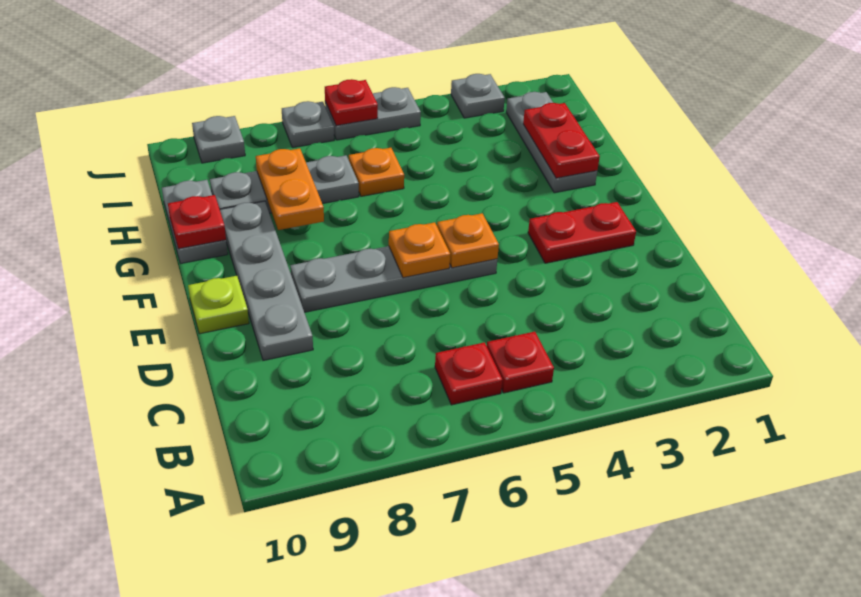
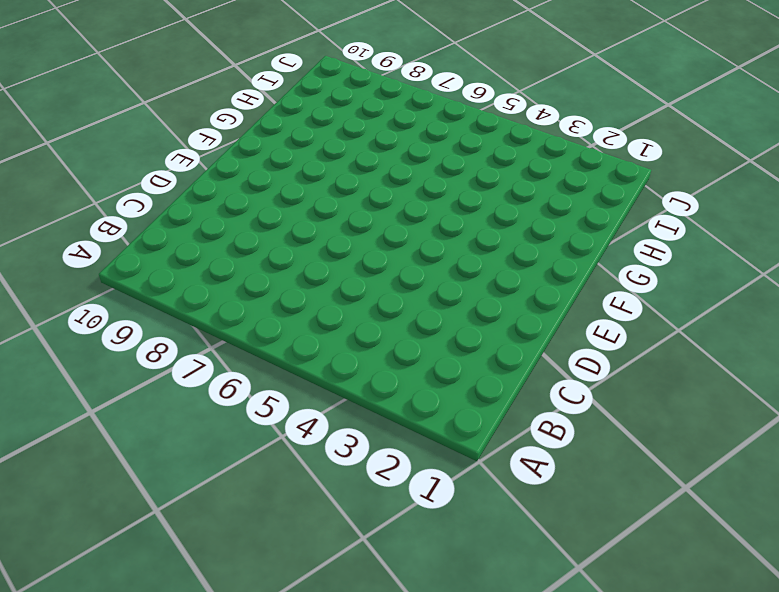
none -> red 1x1 plate [487,332,554,393]
none -> red 1x1 plate [435,342,502,405]
none -> grey 1x4 plate [220,201,313,360]

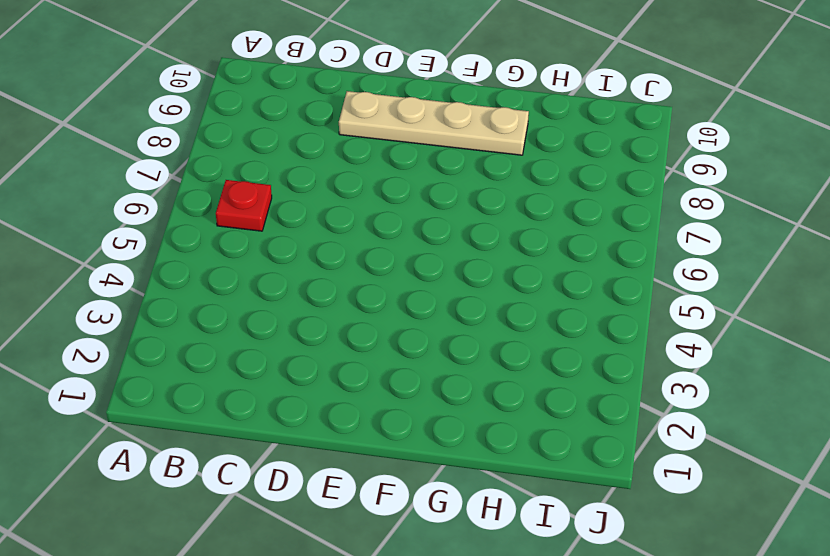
tan 1x4 plate [339,91,529,155] -> grey 1x4 plate [220,201,313,360]
none -> red 1x1 plate [487,332,554,393]
none -> red 1x2 plate [528,202,636,263]
none -> grey 1x4 plate [290,246,497,312]

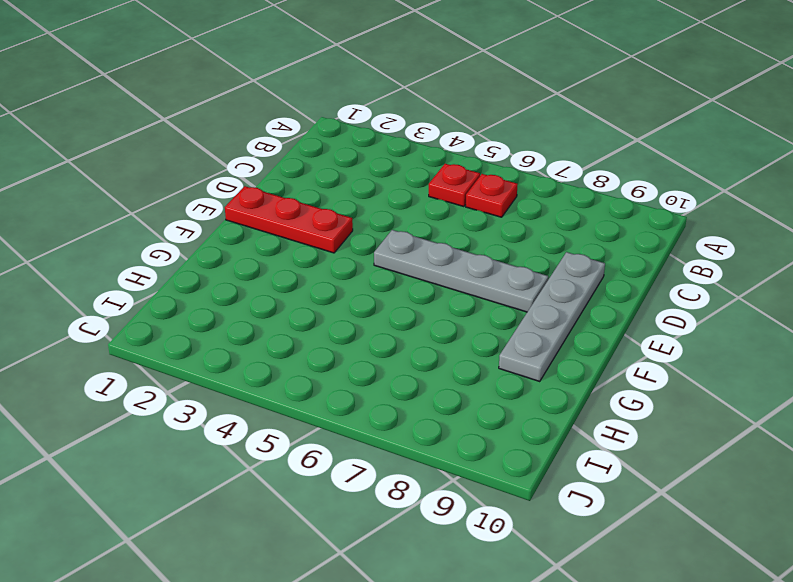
red 1x3 plate [225,186,353,253] -> red 1x2 plate [528,202,636,263]
none -> lime 1x1 plate [188,276,249,334]
none -> grey 1x3 plate [506,92,597,193]
none -> grey 1x2 plate [162,180,228,263]

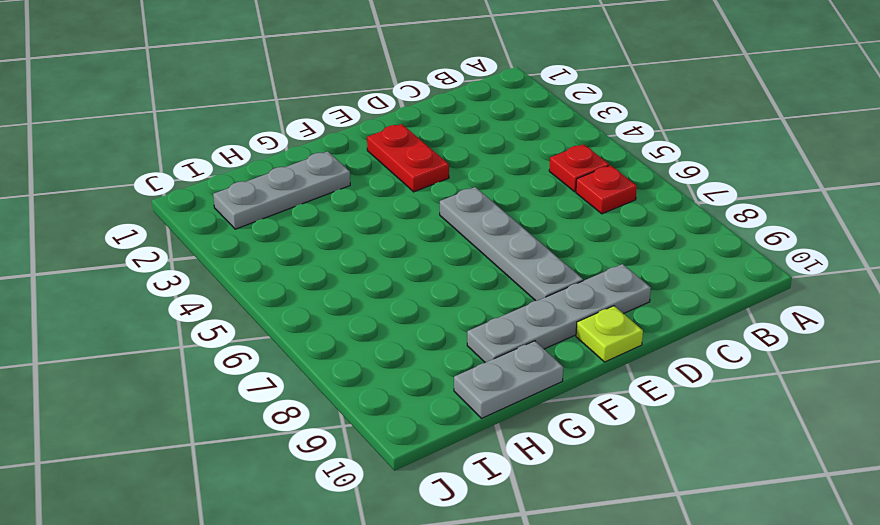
none -> orange 1x1 plate [349,148,404,196]
none -> grey 1x3 plate [210,155,359,213]
none -> grey 1x1 plate [451,74,505,118]

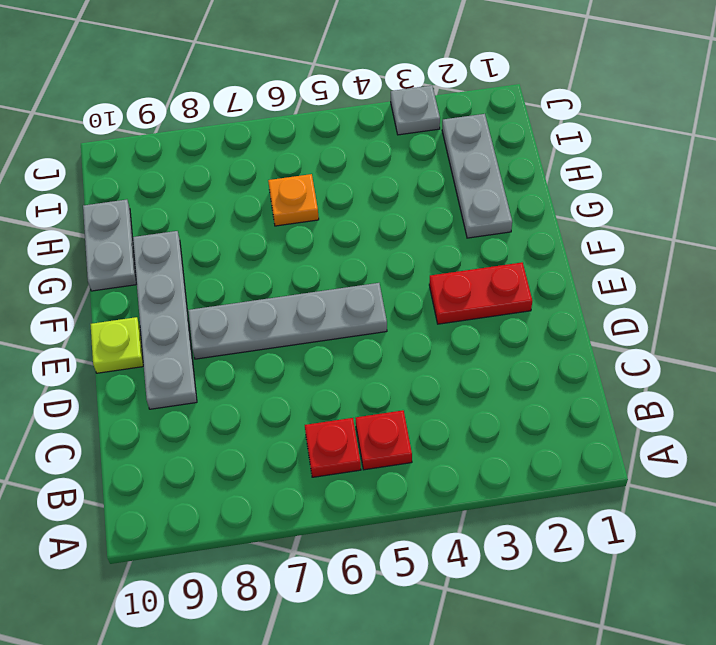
none -> grey 1x3 plate [210,155,359,213]
none -> grey 1x2 plate [325,87,421,140]
none -> grey 1x1 plate [282,101,334,148]

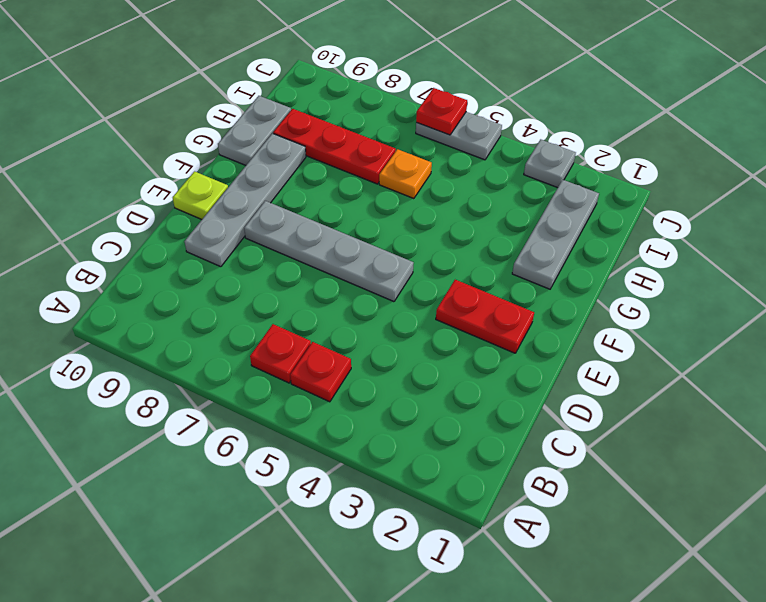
red 1x3 plate [273,109,396,184] -> grey 1x3 plate [210,155,359,213]
none -> grey 1x1 plate [282,101,334,148]
none -> grey 1x1 plate [192,116,245,163]
none -> orange 1x1 plate [437,213,499,268]

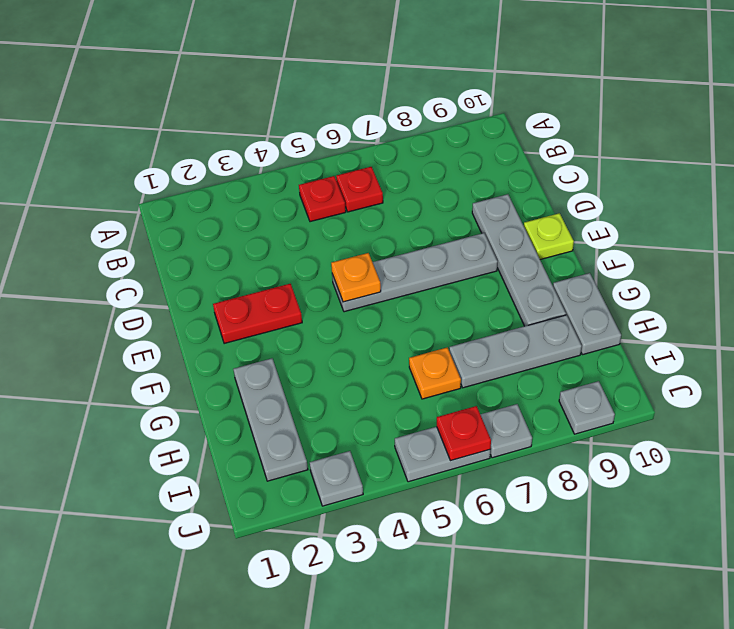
none -> orange 1x1 plate [389,222,450,278]
none -> red 1x2 plate [523,103,600,178]
none -> orange 1x2 plate [256,148,324,230]

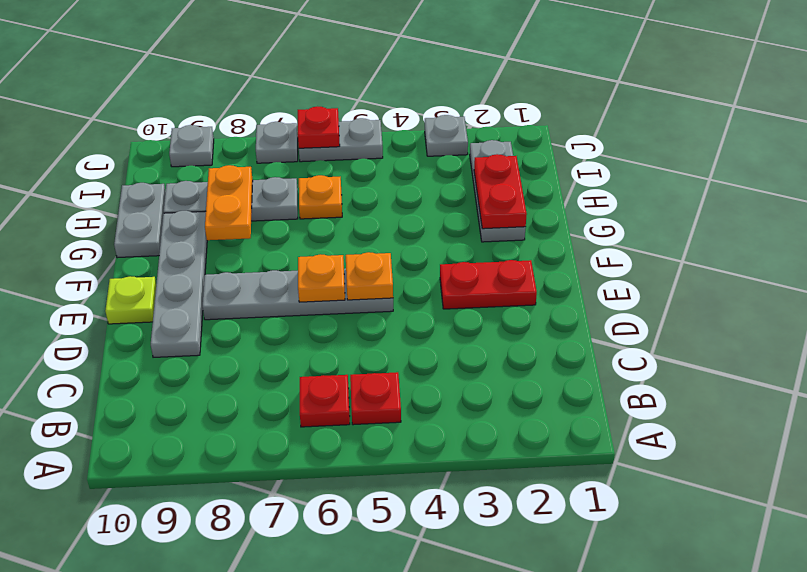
none -> red 1x1 plate [168,195,226,249]

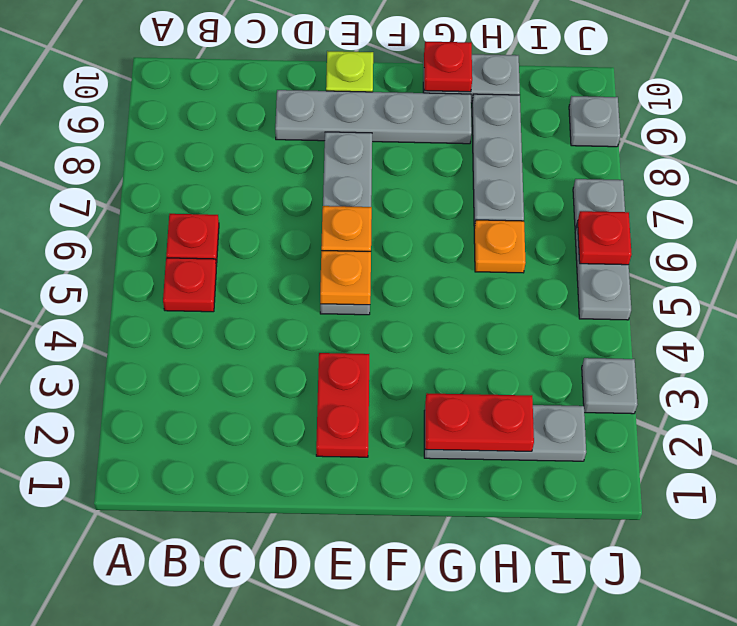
none -> orange 1x2 plate [256,148,324,230]

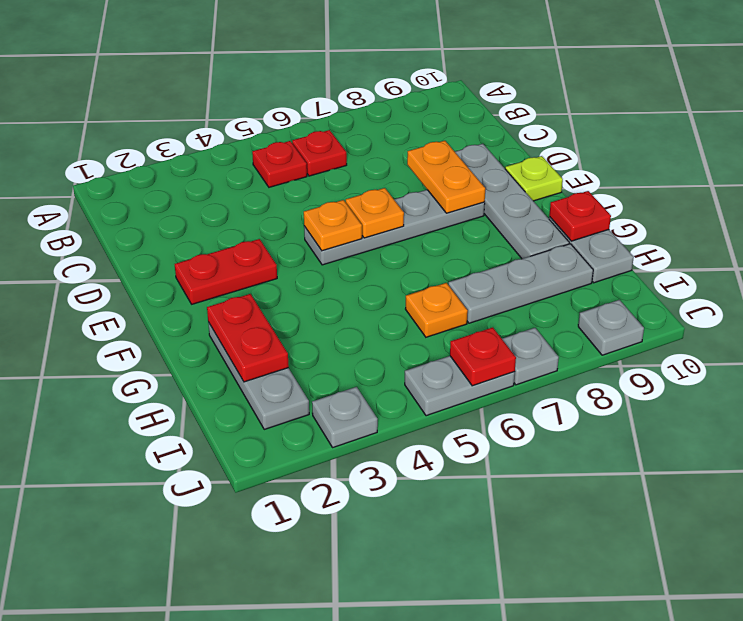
orange 1x2 plate [407,141,485,213] -> orange 1x2 plate moved to [256,148,324,230]

